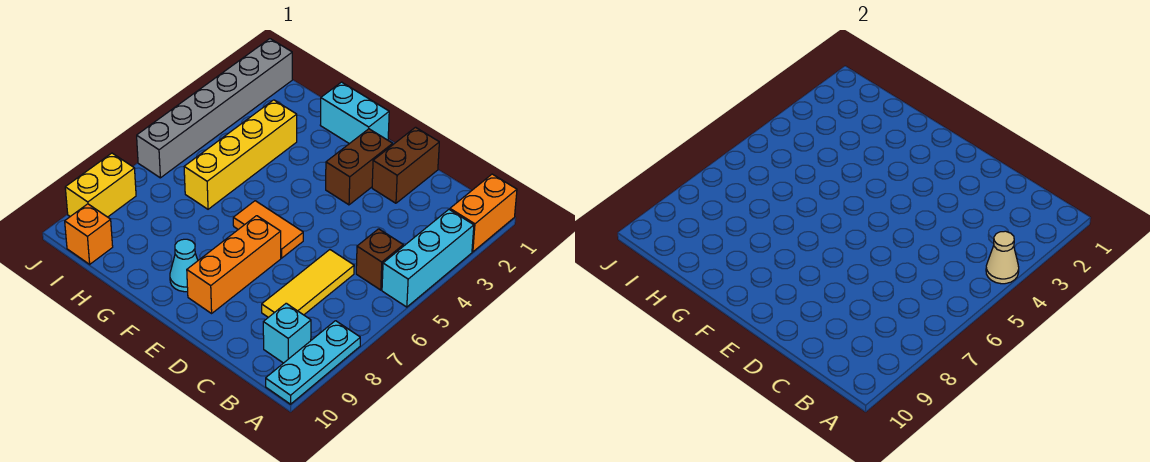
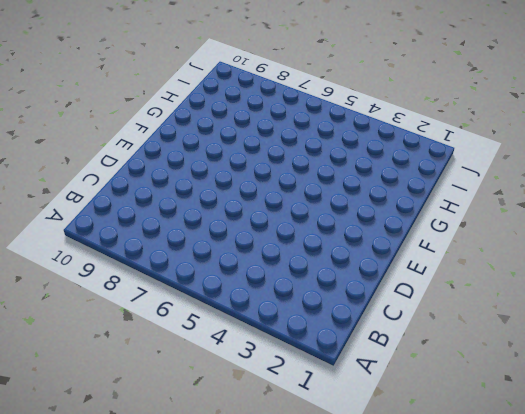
none -> orange 1x2 brick [450,174,517,252]
none -> cyan 1x3 brick [382,210,474,307]
none -> cyan 1x3 plate [266,321,360,404]

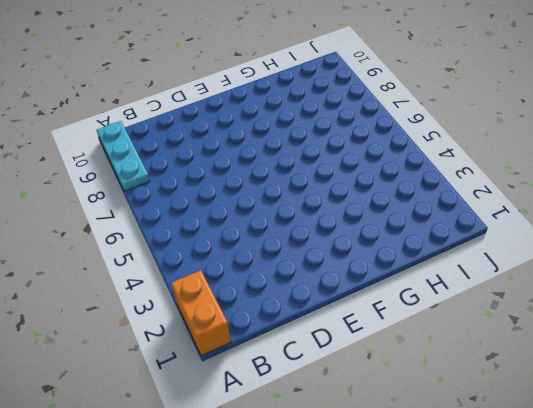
none -> cyan 1x3 brick [382,210,474,307]
none -> brown 1x1 brick [356,229,403,290]
none -> cyan 1x1 brick [263,303,311,363]

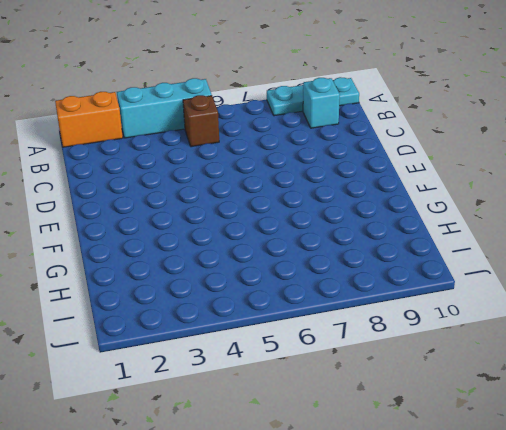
none -> yellow 1x3 tile [262,250,354,317]
none -> brown 1x2 brick [372,127,439,203]
none -> brown 1x2 brick [326,129,393,205]

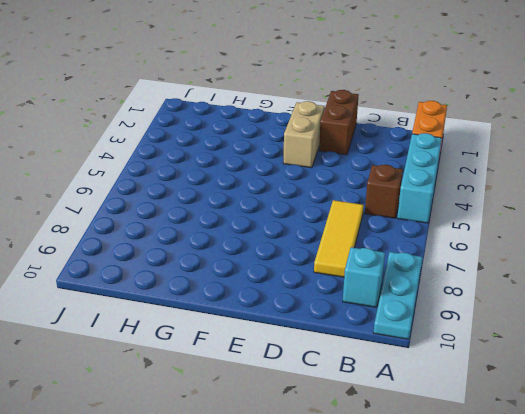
tan 1x2 brick [283,101,324,168] -> brown 1x2 brick [326,129,393,205]
none -> orange 1x2 tile [233,201,303,258]
none -> orange 1x3 brick [187,216,281,313]
none -> cyan 1x2 brick [320,82,389,144]

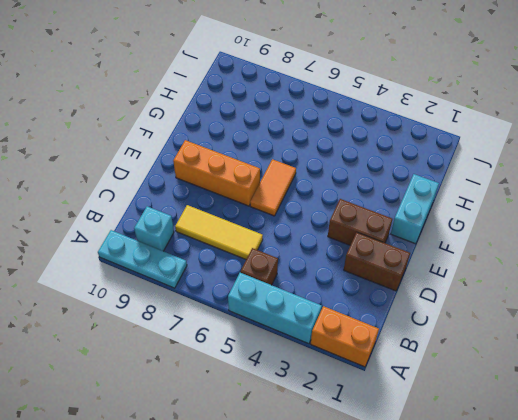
none -> cyan 1x1 cone [170,239,198,292]
none -> yellow 1x4 brick [184,100,297,209]
none -> orange 1x1 brick [65,204,113,264]

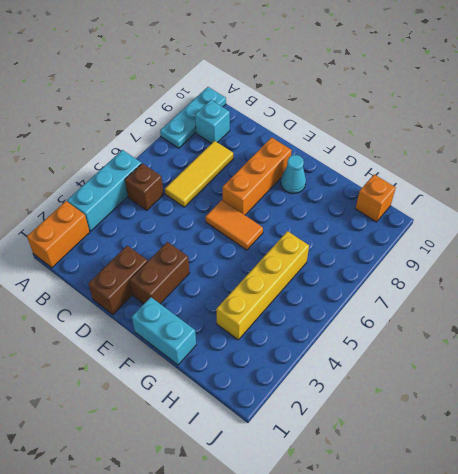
none -> grey 1x6 brick [137,39,292,178]
none -> yellow 1x2 brick [65,153,136,217]
none -> tan 1x1 cone [986,231,1019,284]

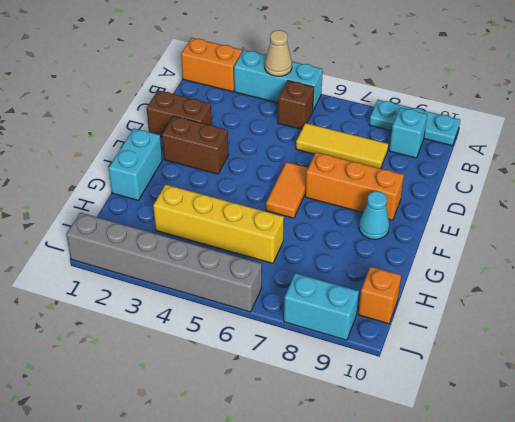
cyan 1x2 brick [284,273,359,340] -> yellow 1x2 brick [65,153,136,217]

